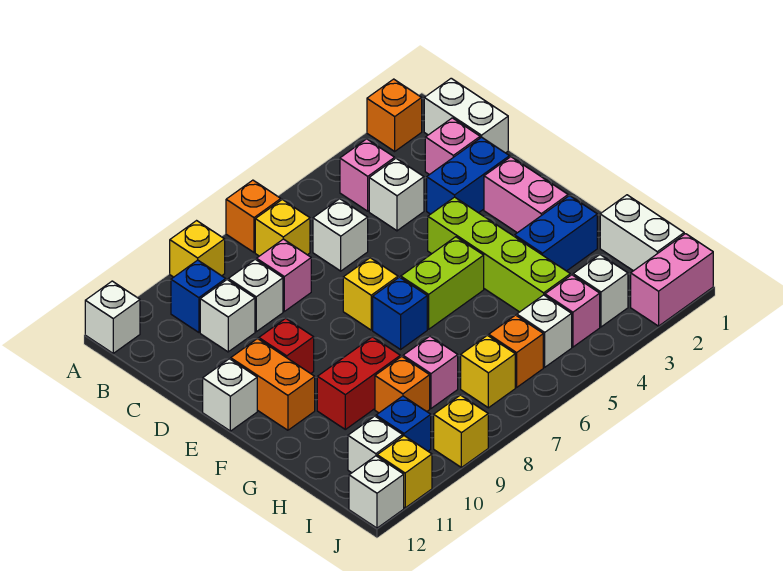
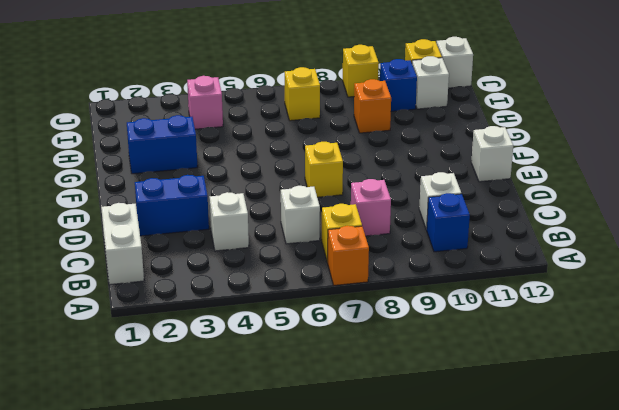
none -> orange 1x1 brick [367,79,422,151]
none -> yellow 1x1 brick [170,221,225,277]
none -> white 1x1 brick [85,281,140,353]
none -> pink 1x1 brick [340,139,395,211]

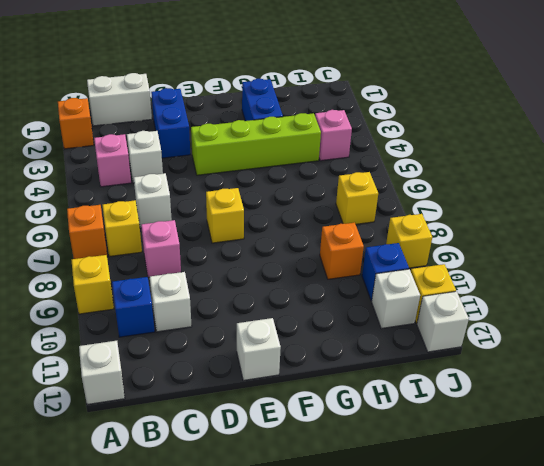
none -> pink 1x1 brick [425,118,480,175]
none -> white 1x1 brick [228,259,283,332]
none -> pink 1x2 brick [484,157,568,233]
none -> red 1x1 brick [259,318,314,374]

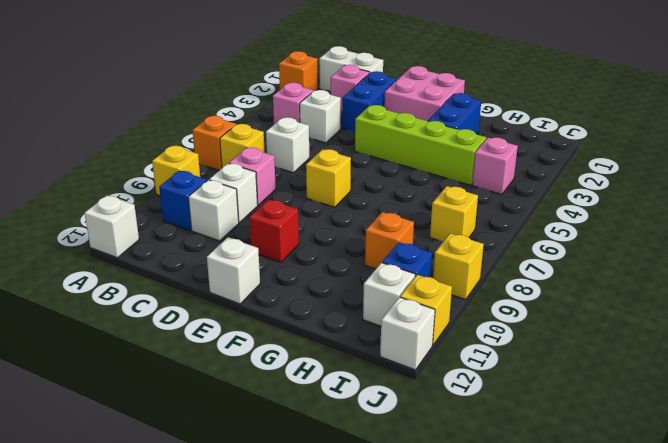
pink 2x2 brick [384,66,465,121] -> pink 1x2 brick [484,157,568,233]
none -> orange 1x2 brick [231,339,315,430]
none -> lime 1x2 brick [400,237,484,329]
none -> blue 1x1 brick [373,277,427,349]
none -> red 1x2 brick [317,337,400,429]

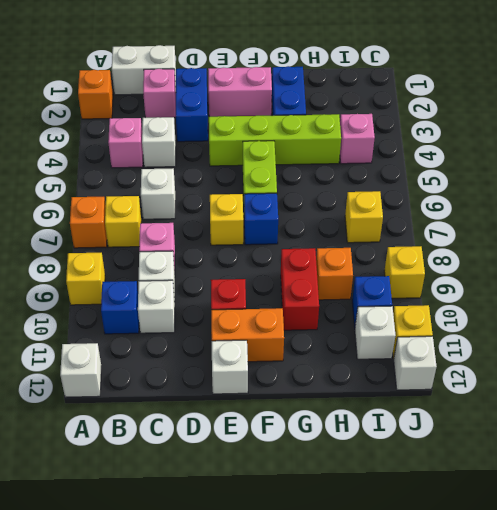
none -> white 1x2 brick [600,195,684,271]
none -> pink 1x1 brick [403,336,458,408]
none -> white 1x1 brick [573,255,628,327]
none -> white 1x1 brick [517,295,572,367]

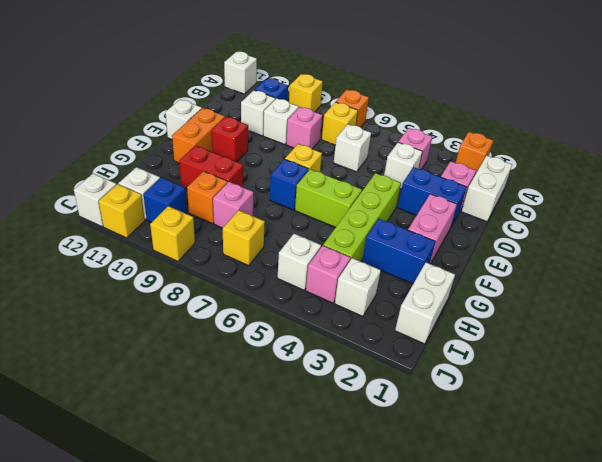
none -> orange 1x1 brick [489,315,543,387]
none -> pink 1x2 brick [631,234,713,326]

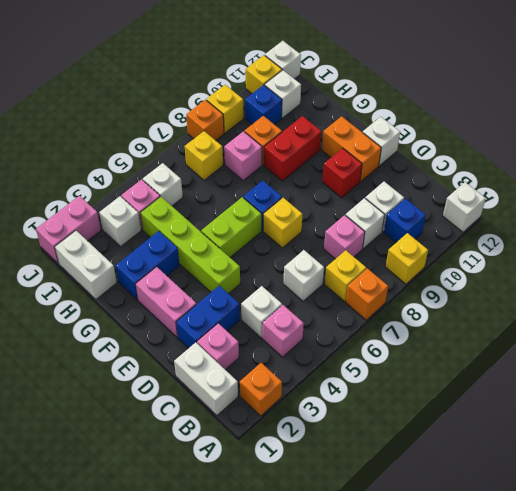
orange 1x1 brick [186,100,224,140] -> orange 1x1 brick moved to [489,315,543,387]

